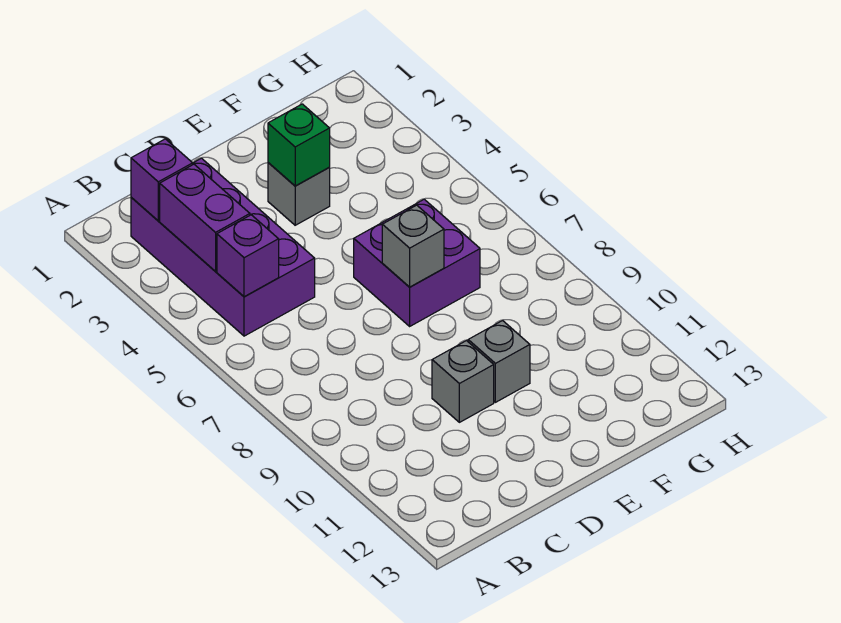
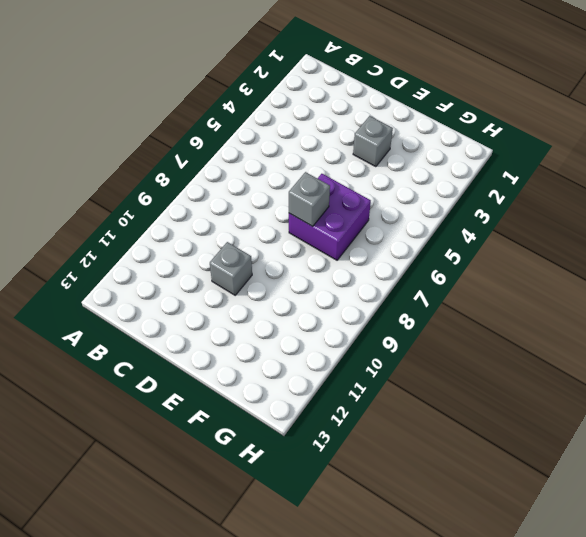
none -> purple 2x4 brick [131,158,315,336]
none -> grey 1x1 brick [468,321,530,402]

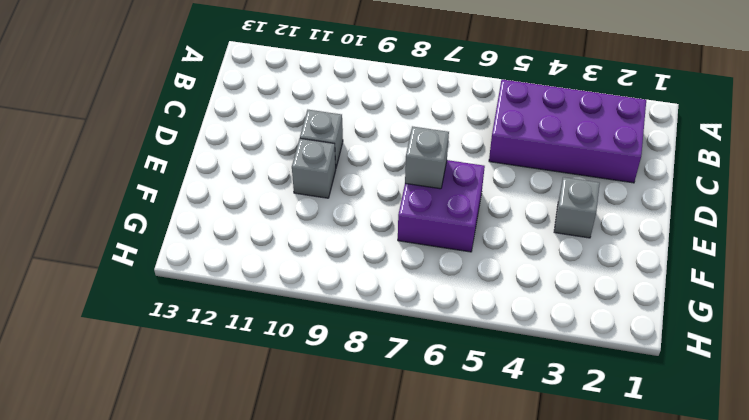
none -> purple 1x1 brick [131,139,193,221]
none -> purple 1x2 brick [160,164,250,271]

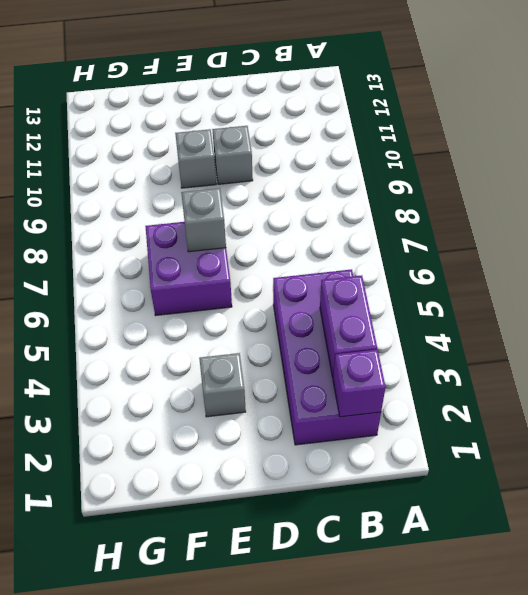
none -> purple 1x1 brick [217,215,279,297]
none -> green 1x1 brick [268,104,330,186]

